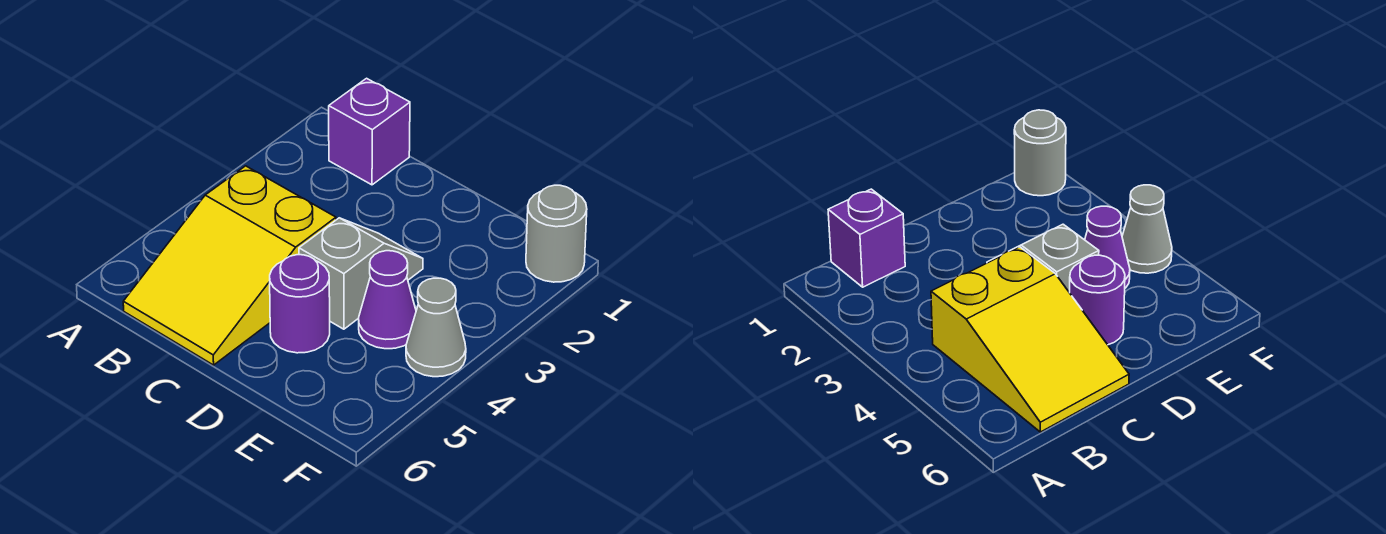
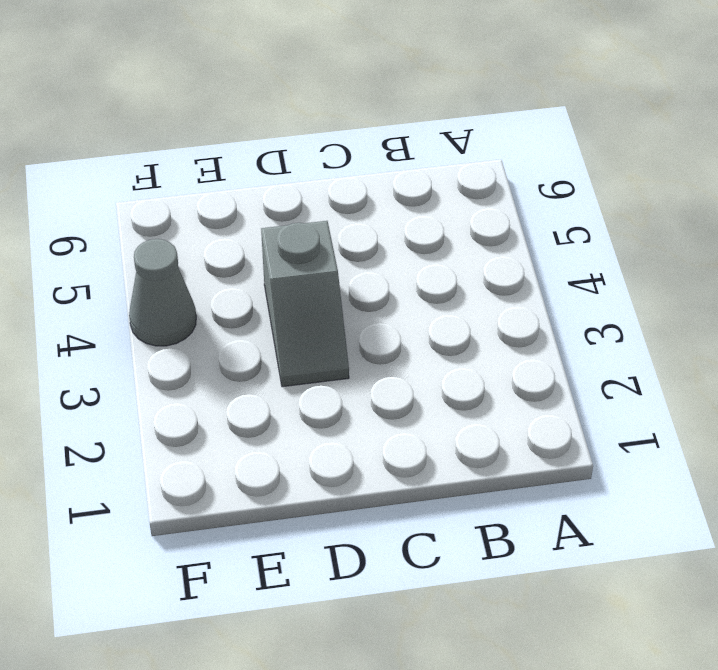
none -> purple 1x1 brick [329,78,410,185]
none -> yellow 2x3 slope [123,166,336,365]

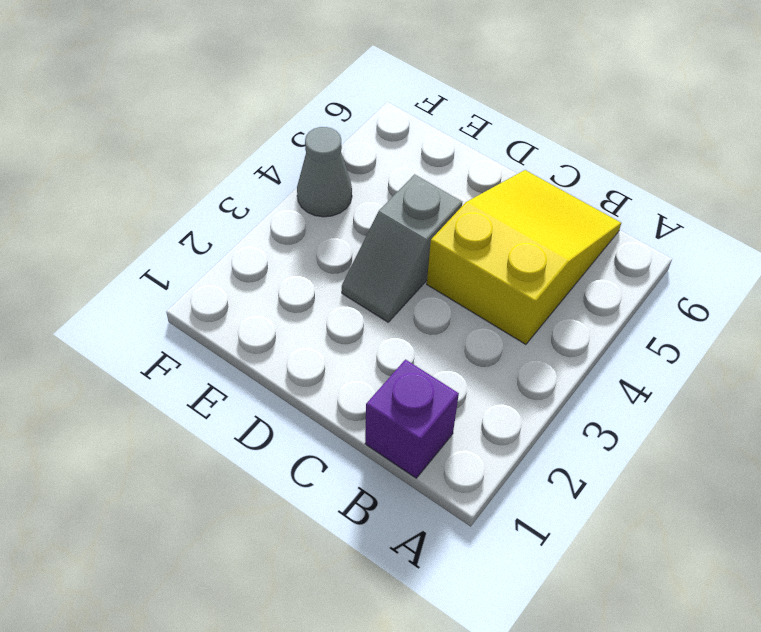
none -> purple 1x1 round brick [270,255,330,353]
none -> purple 1x1 cone [359,251,416,349]

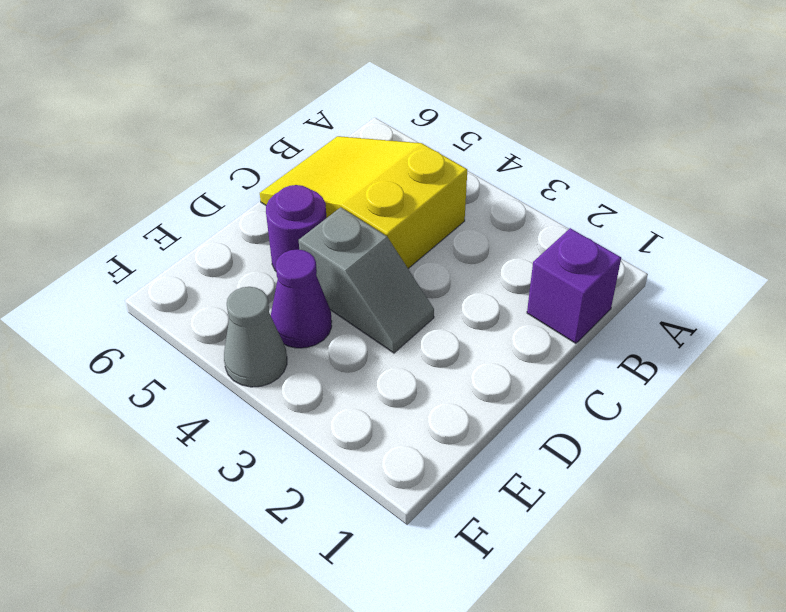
none -> grey 1x1 round brick [526,185,587,282]

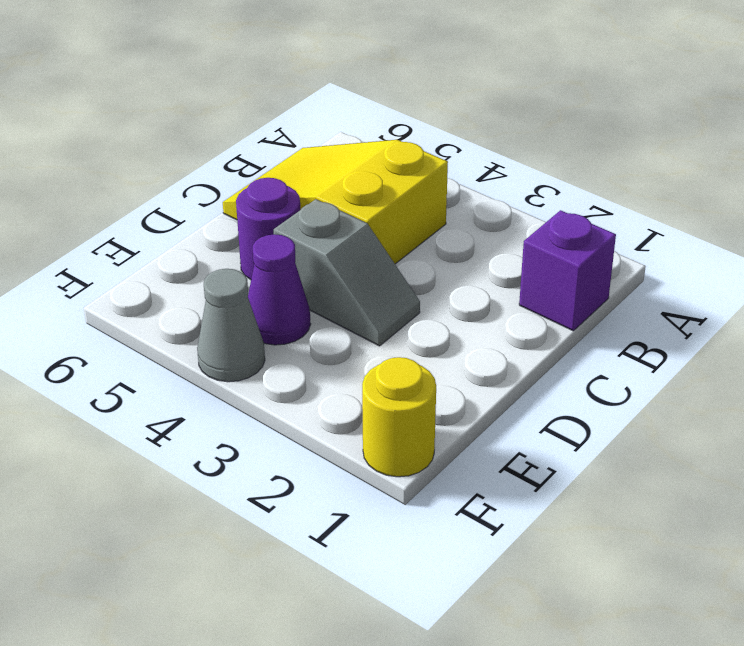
yellow 1x1 round brick [362,357,436,477] -> grey 1x1 round brick [526,185,587,282]

